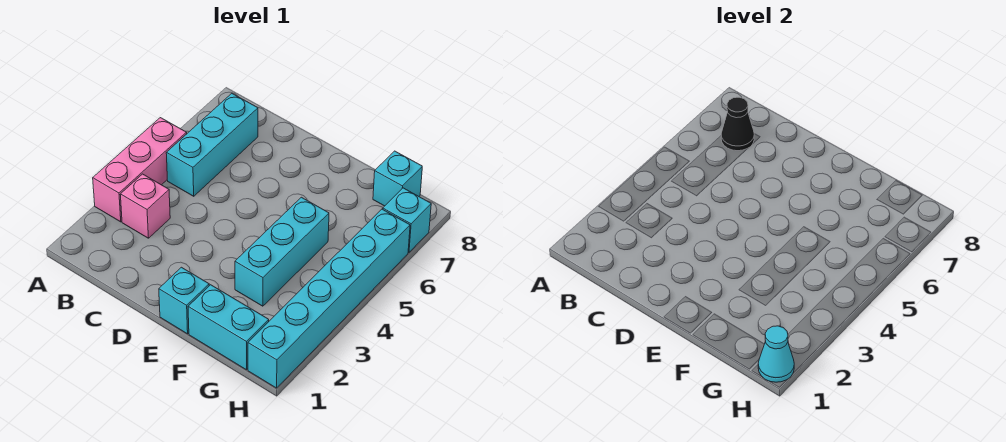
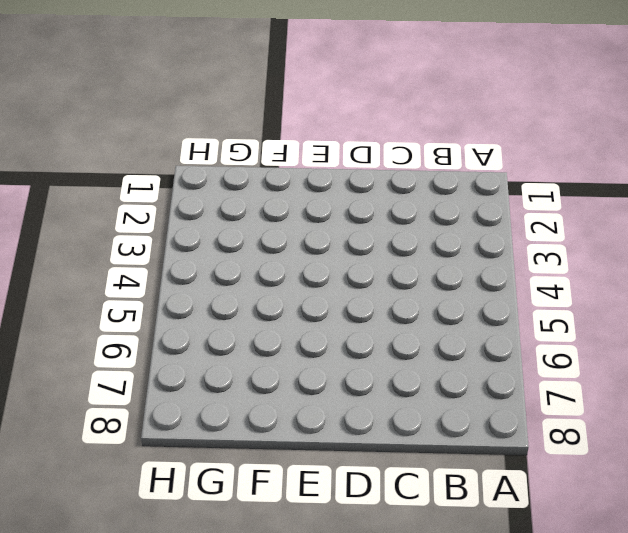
none -> pink 1x3 brick [93,118,187,222]
none -> pink 1x1 brick [120,174,170,238]

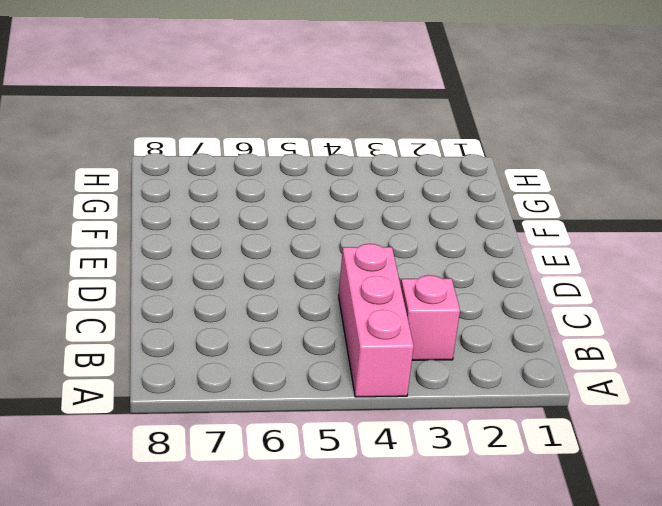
pink 1x3 brick [339,244,414,397] -> pink 1x3 brick turned to [93,118,187,222]
none -> cyan 1x3 brick [166,94,258,196]
none -> cyan 1x1 brick [159,267,209,334]

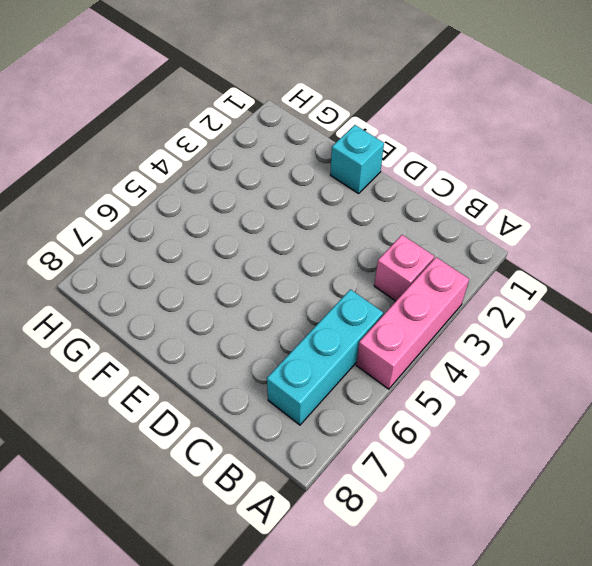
none -> cyan 1x2 brick [188,285,269,370]
none -> cyan 1x3 brick [235,197,329,306]

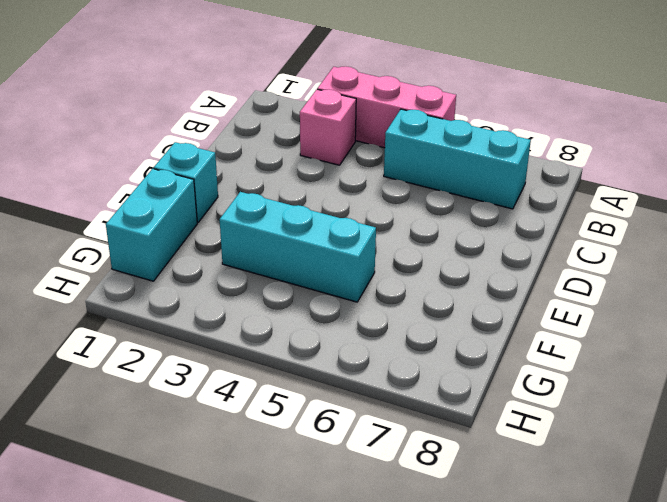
none -> cyan 1x1 brick [373,151,422,206]
none -> cyan 1x6 brick [248,209,410,388]

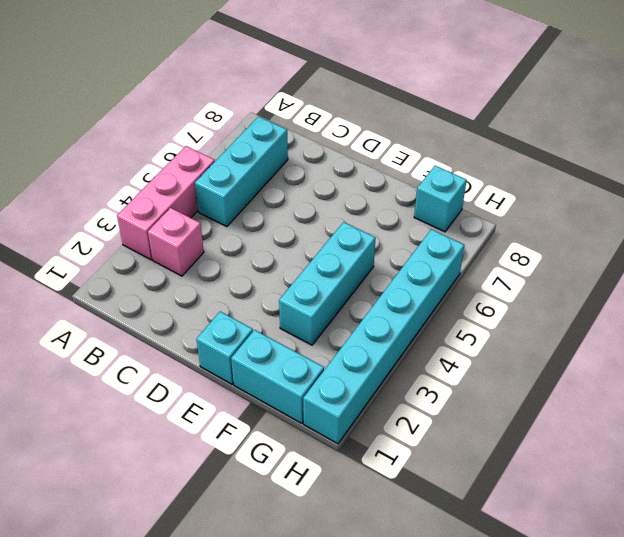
none -> cyan 1x1 brick [383,188,431,252]
none -> black 1x1 cone [721,97,754,151]

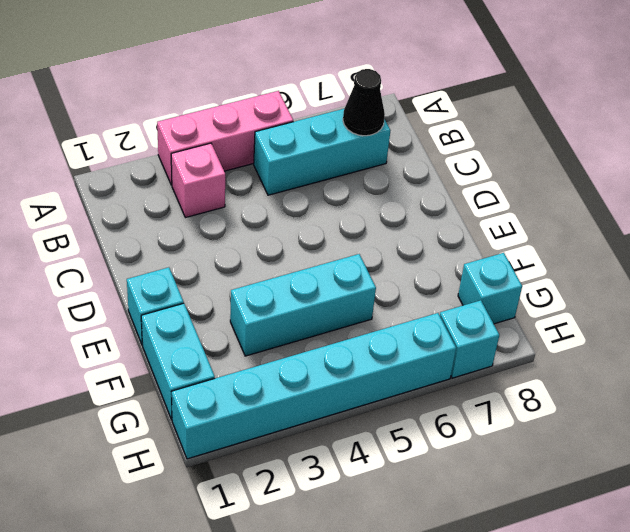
none -> cyan 1x1 cone [758,326,794,382]

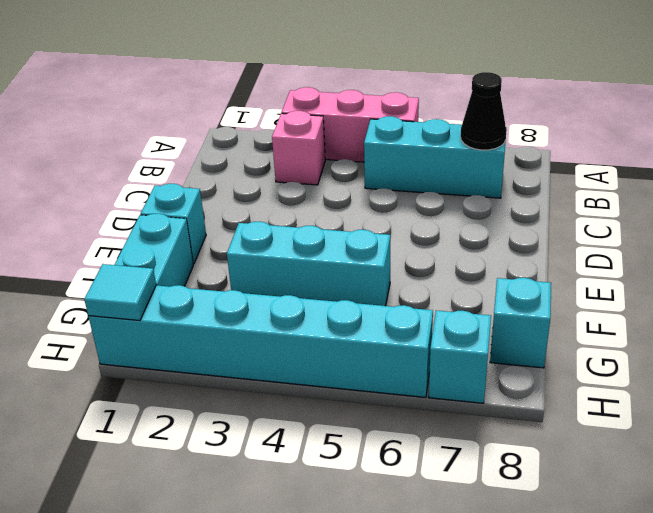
cyan 1x1 tile [84,264,156,320] -> cyan 1x1 cone [758,326,794,382]

